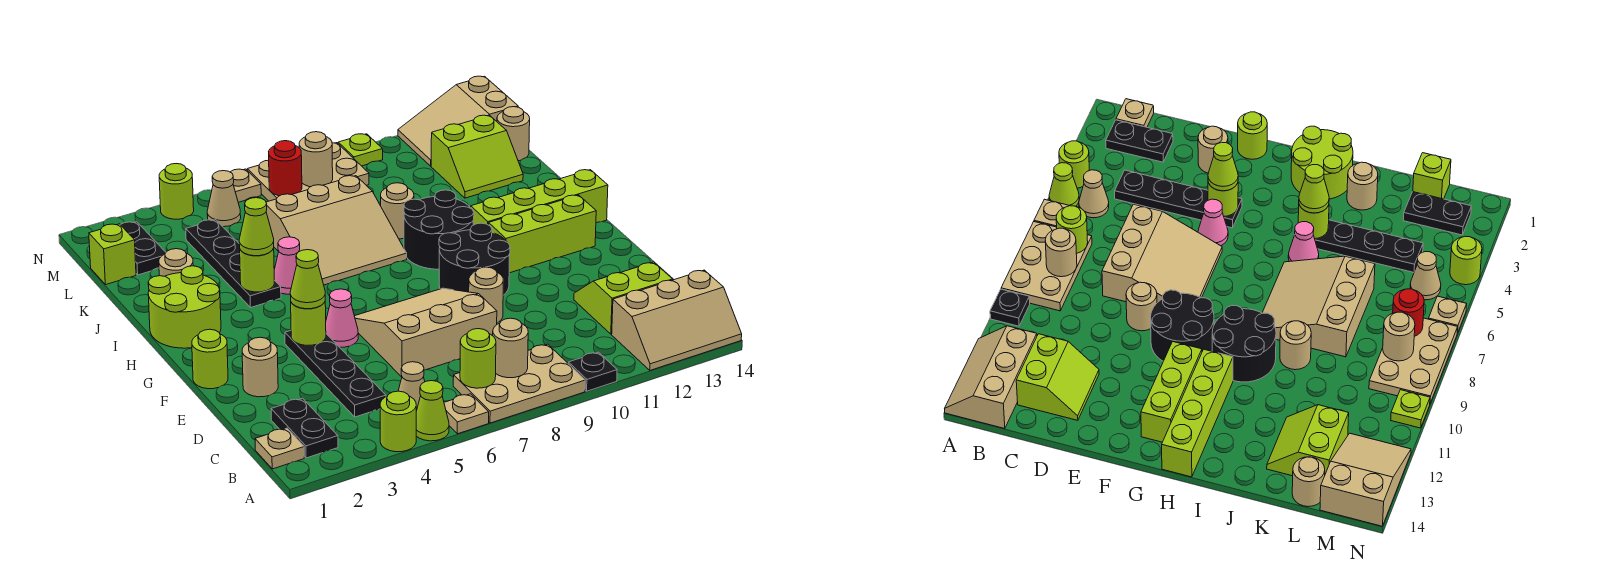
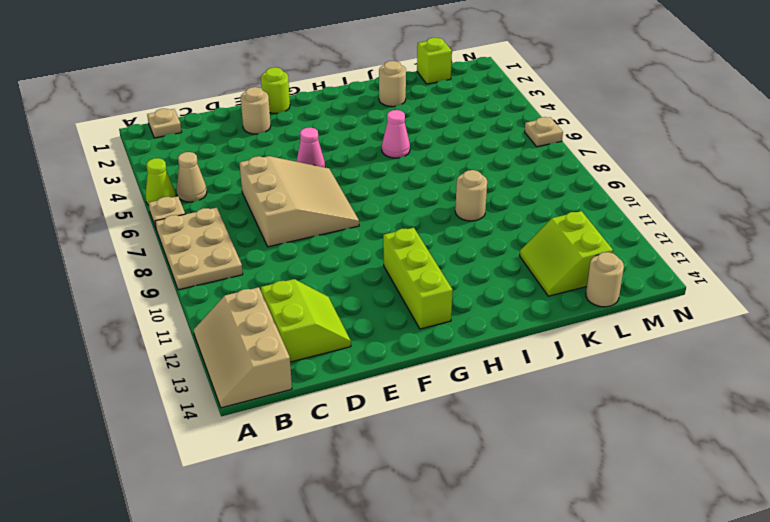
none -> lime 1x1 round brick [380,391,416,452]
none -> black 1x1 plate [568,352,617,391]
none -> black 1x2 plate [271,398,338,458]
none -> black 1x4 plate [285,331,386,417]

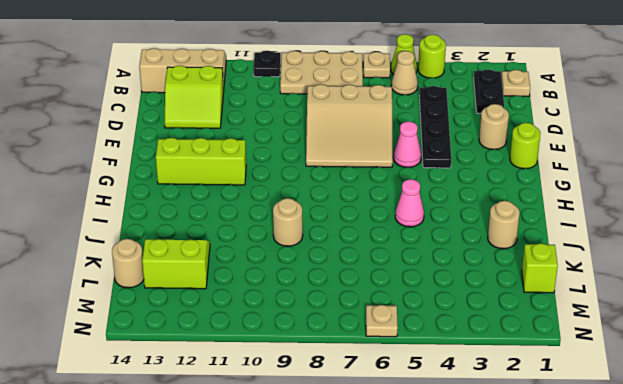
none -> tan 1x1 round brick [469,267,503,323]
none -> black 2x2 round brick [439,223,510,295]
none -> lime 2x2 round brick [148,266,221,348]
none -> black 2x2 round brick [404,190,474,269]

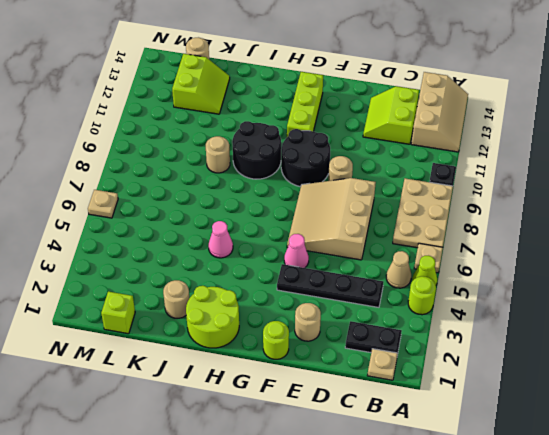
none -> lime 1x4 brick [471,170,608,225]
none -> black 1x4 plate [186,220,281,307]
none -> tan 3x3 slope [266,176,407,285]
none -> black 1x2 plate [121,222,166,275]

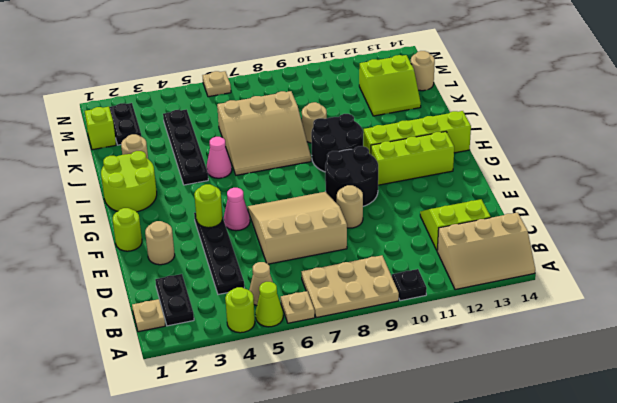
none -> tan 1x1 cone [207,171,241,227]
none -> tan 2x3 plate [247,143,369,201]
none -> tan 2x3 slope [398,76,518,166]
none -> lime 1x1 round brick [159,164,194,219]

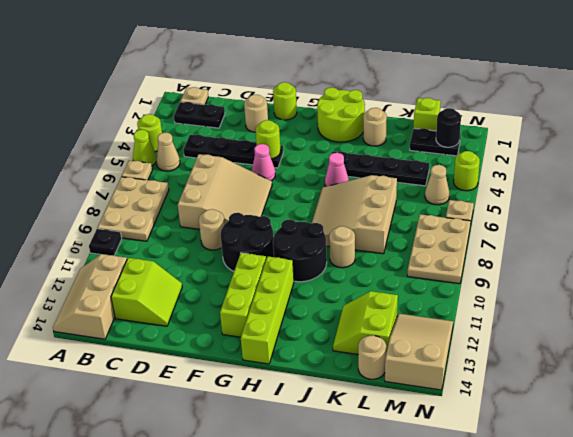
black 1x1 round brick [436,108,461,147] -> none
none -> lime 1x1 plate [338,134,383,166]
none -> lime 1x1 round brick [460,329,496,388]
none -> tan 1x1 round brick [493,318,528,378]
none -> lime 1x1 round brick [240,249,274,292]

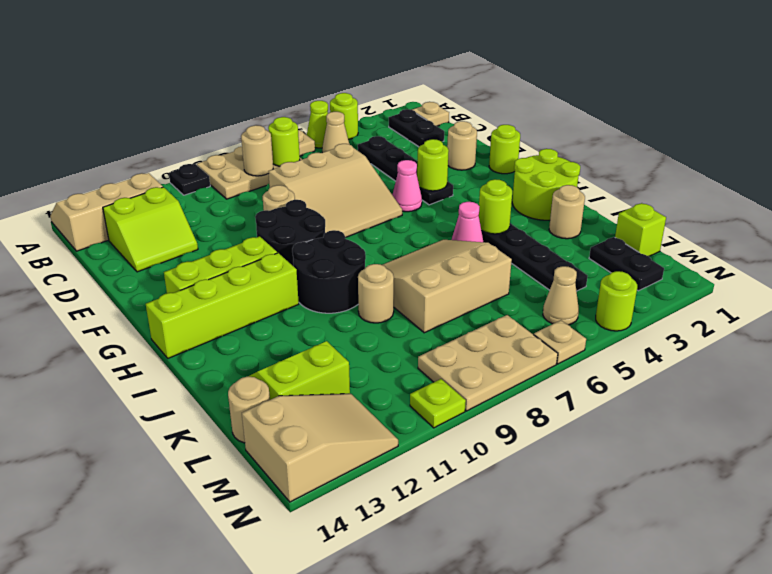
none -> red 1x1 round brick [269,141,302,196]
none -> tan 1x1 round brick [299,132,333,187]
none -> lime 1x1 cone [290,250,325,309]
none -> lime 1x1 cone [239,198,274,256]

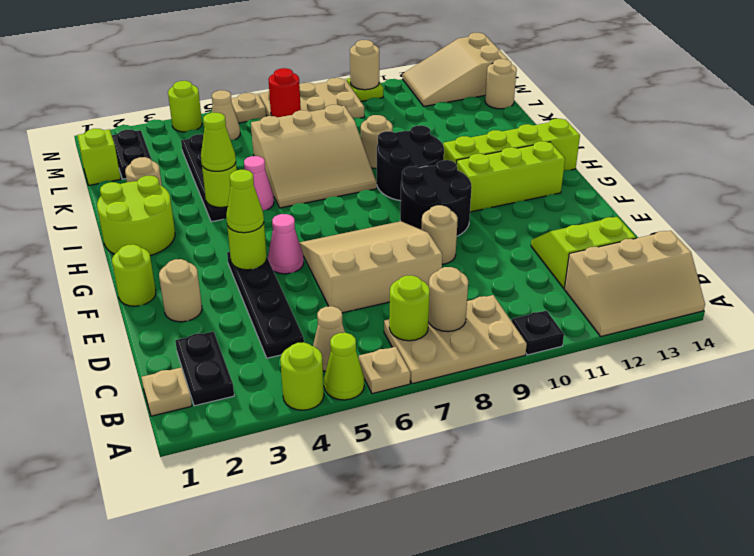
tan 1x1 round brick [350,40,379,90] -> tan 1x1 round brick moved to [299,132,333,187]
none -> lime 2x2 slope [431,115,523,198]

